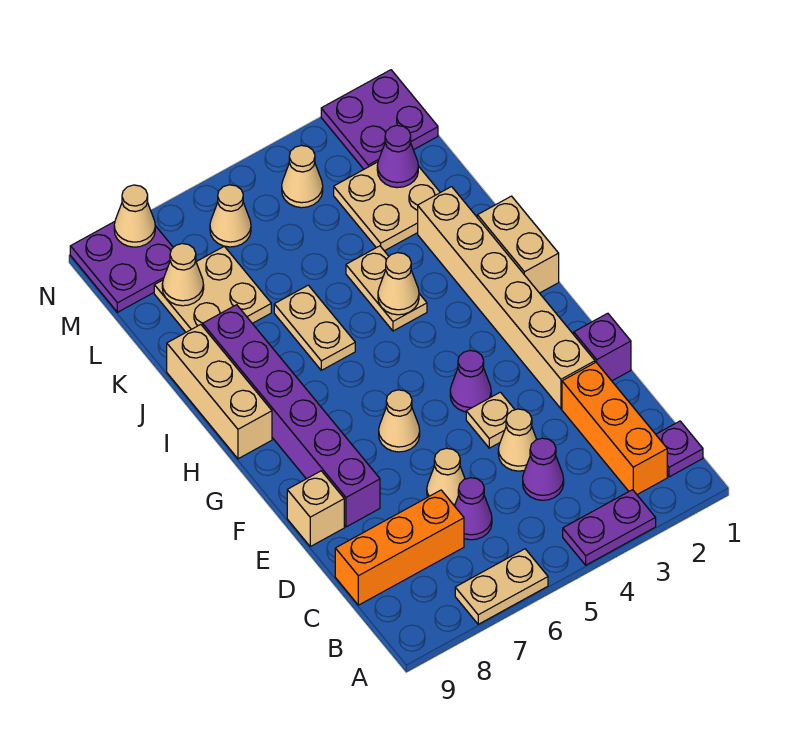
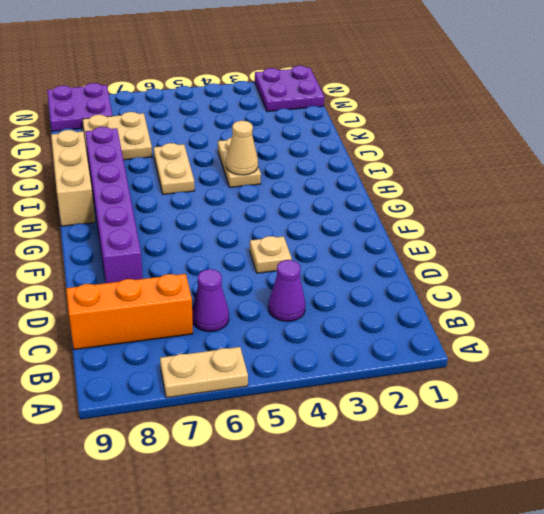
none -> purple 1x2 plate [563,490,656,565]
none -> purple 1x1 plate [656,421,703,477]
none -> orange 1x3 brick [562,362,667,494]
none -> tan 1x1 cone [498,409,537,471]

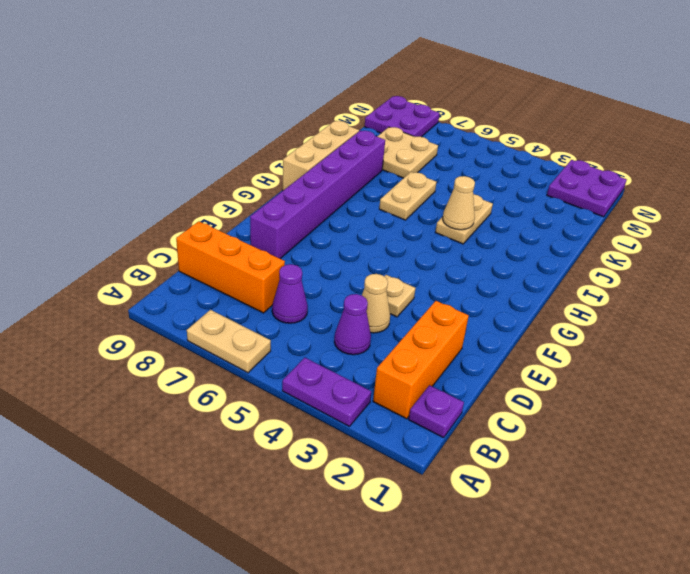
none -> tan 1x1 cone [427,448,465,506]
none -> purple 1x1 brick [574,313,631,381]
none -> tan 1x6 brick [418,187,595,409]
none -> tan 1x1 brick [287,471,344,546]

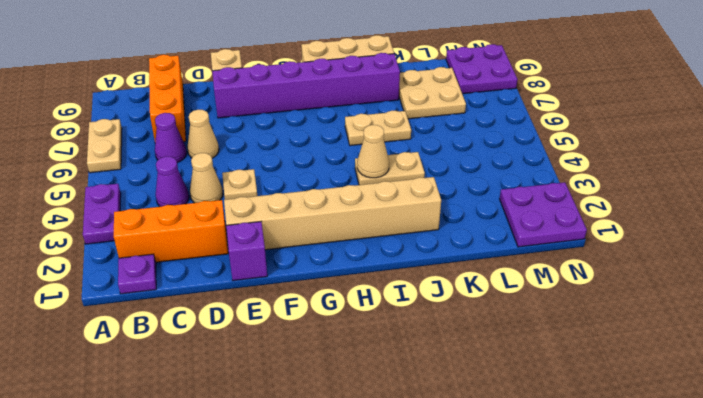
none -> purple 1x1 cone [450,350,491,412]
none -> tan 1x1 cone [379,390,420,452]
none -> tan 1x2 brick [477,196,559,293]
none -> tan 2x2 plate [334,162,440,251]

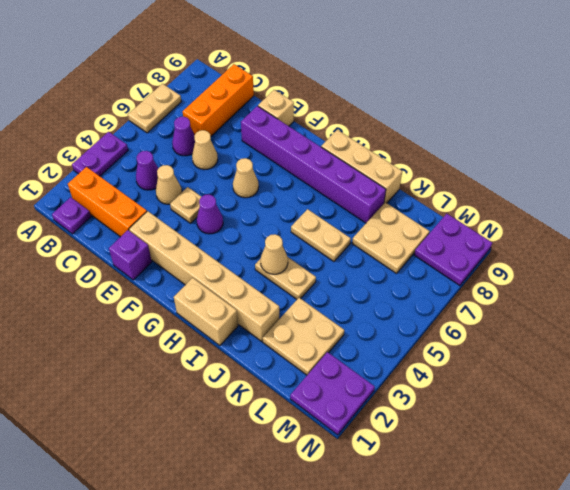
none -> tan 1x1 cone [282,145,323,208]
none -> tan 1x1 cone [210,185,251,247]
none -> purple 1x1 cone [377,125,418,188]
none -> tan 1x1 cone [162,244,204,306]

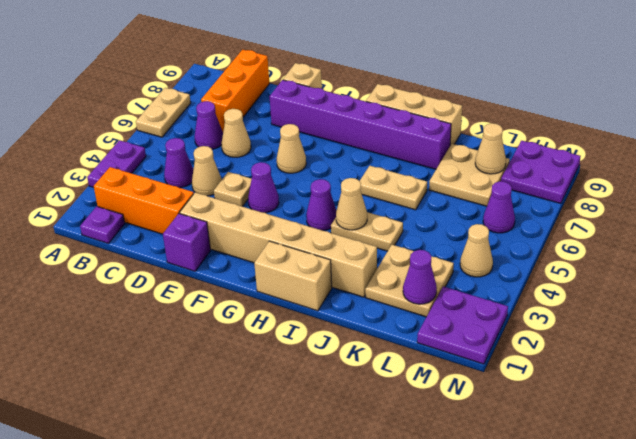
purple 1x1 cone [306,179,336,230] -> none
purple 1x1 cone [483,181,515,233] -> tan 1x1 cone [210,185,251,247]
none -> tan 1x1 cone [114,185,155,247]

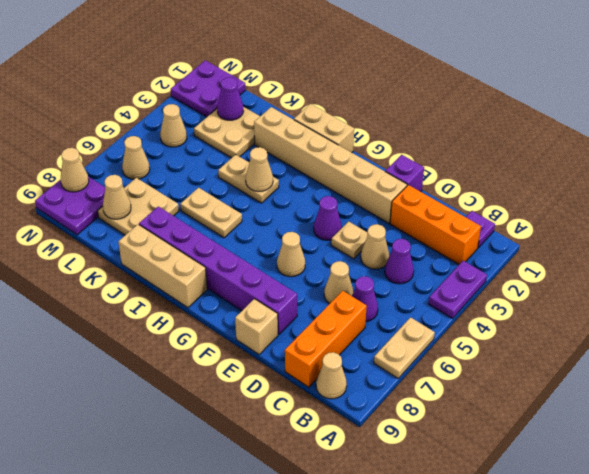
tan 1x1 cone [316,352,347,399] -> none

